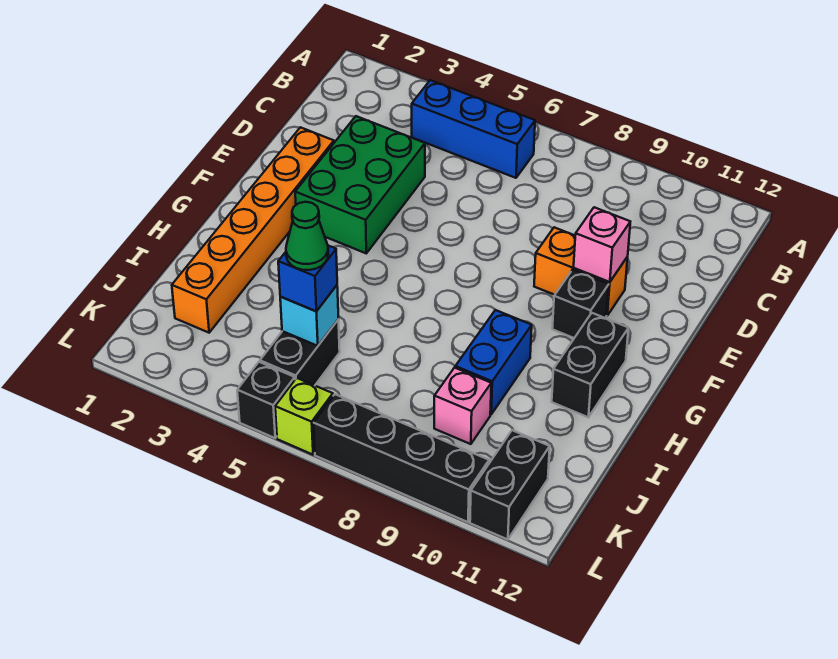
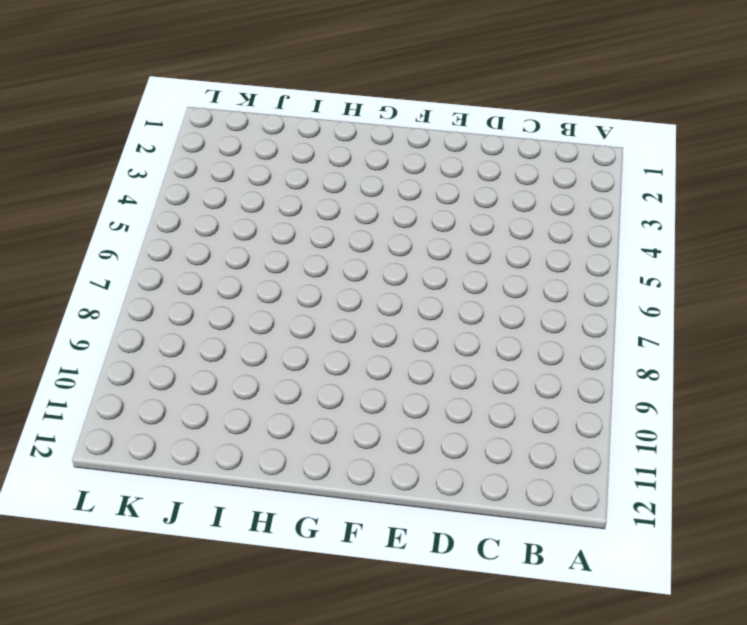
none -> blue 1x3 brick [412,80,535,178]
none -> green 2x3 brick [295,116,425,253]
none -> orange 1x6 brick [172,127,334,333]

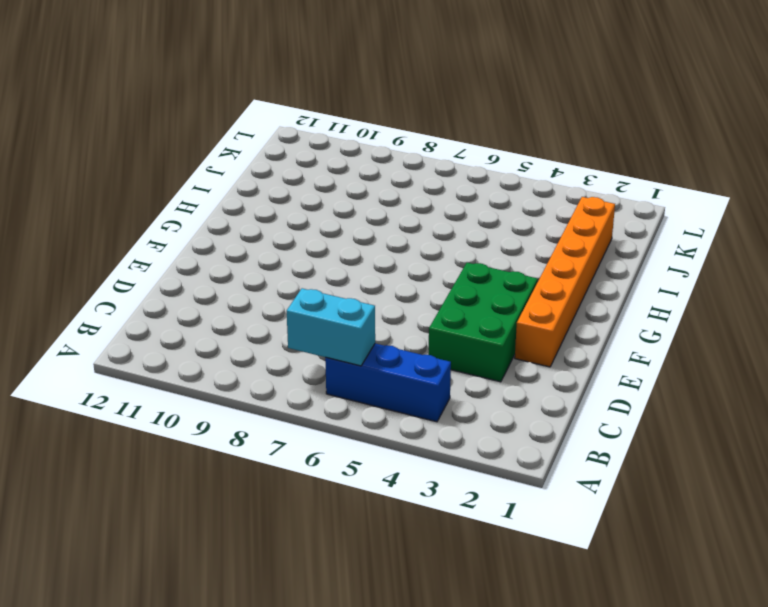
cyan 1x2 brick [287,288,375,366] -> none
none -> orange 1x2 brick [534,227,628,316]
none -> black 1x1 brick [552,270,609,338]
none -> black 1x2 brick [552,313,629,417]

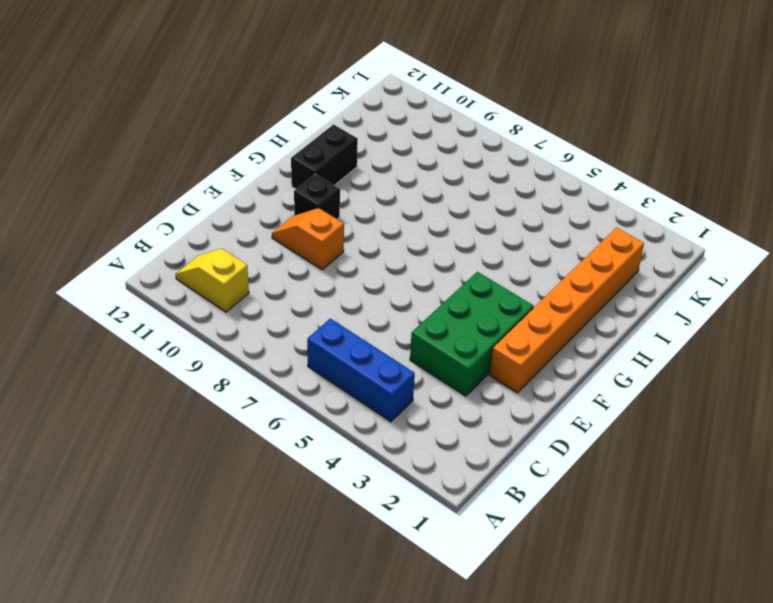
yellow 1x2 slope [176,249,249,312] -> none
orange 1x2 slope [272,208,344,270] -> orange 1x2 brick [534,227,628,316]
none -> blue 1x2 brick [455,310,532,414]
none -> black 1x2 brick [260,319,340,385]
none -> pink 1x1 brick [434,368,491,444]

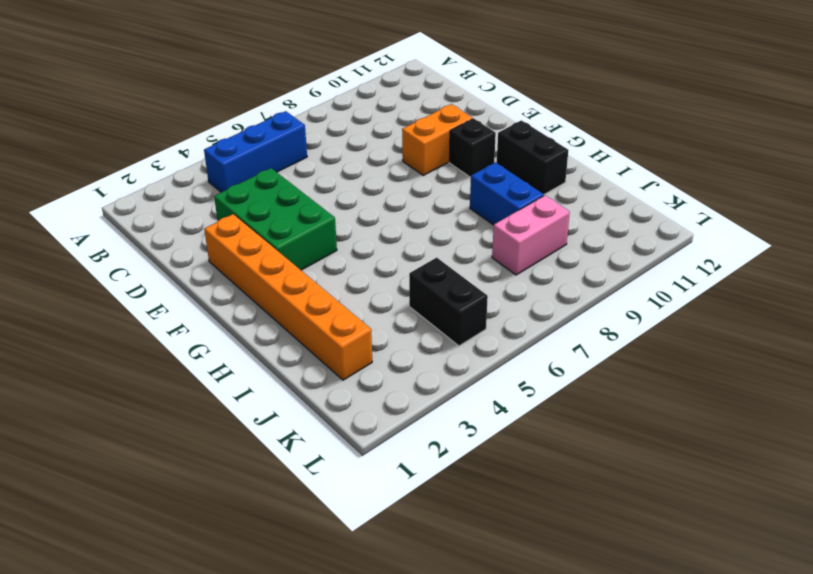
pink 1x2 brick [492,195,570,275] -> pink 1x1 brick [434,368,491,444]
none -> black 1x2 brick [470,430,550,540]
none -> black 1x1 brick [237,362,295,438]
none -> lime 1x1 brick [275,378,333,455]

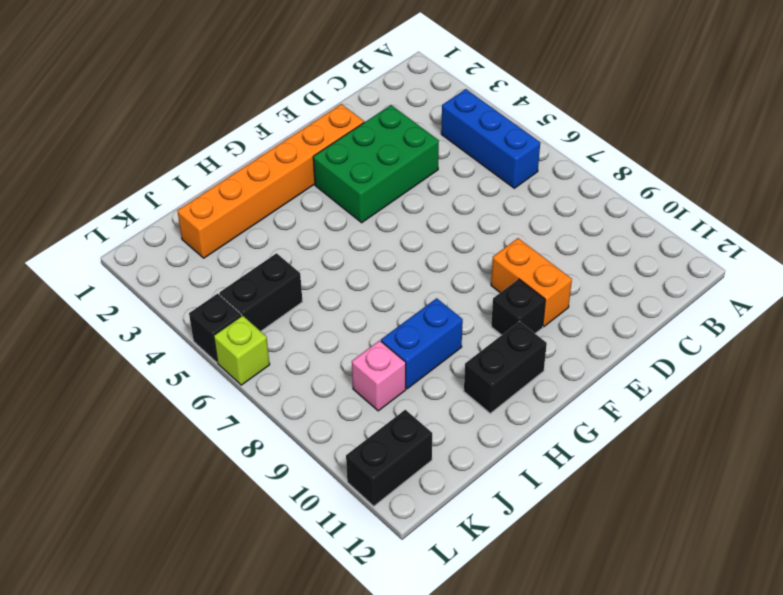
none -> black 1x4 brick [314,394,489,522]
none -> pink 1x1 brick [574,207,630,282]
none -> cyan 1x1 brick [280,285,338,346]

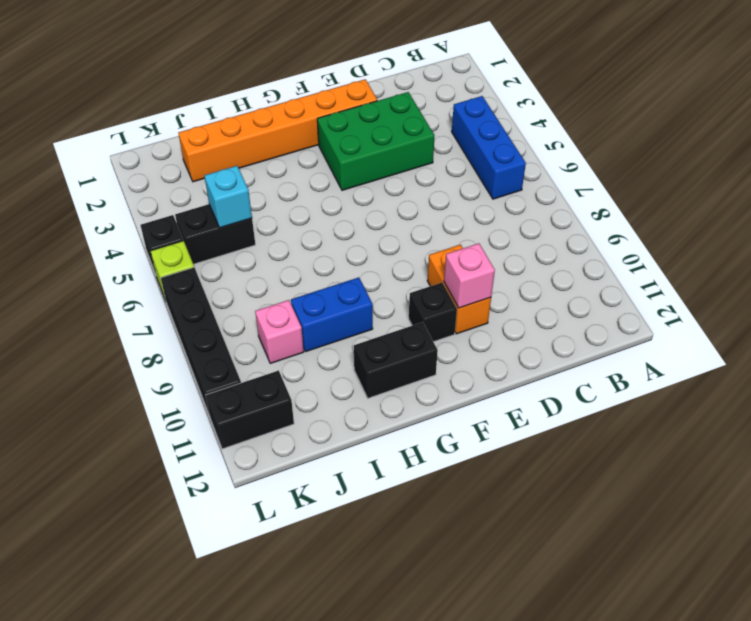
none -> blue 1x1 brick [278,246,337,311]
none -> green 1x1 cone [286,202,328,270]

